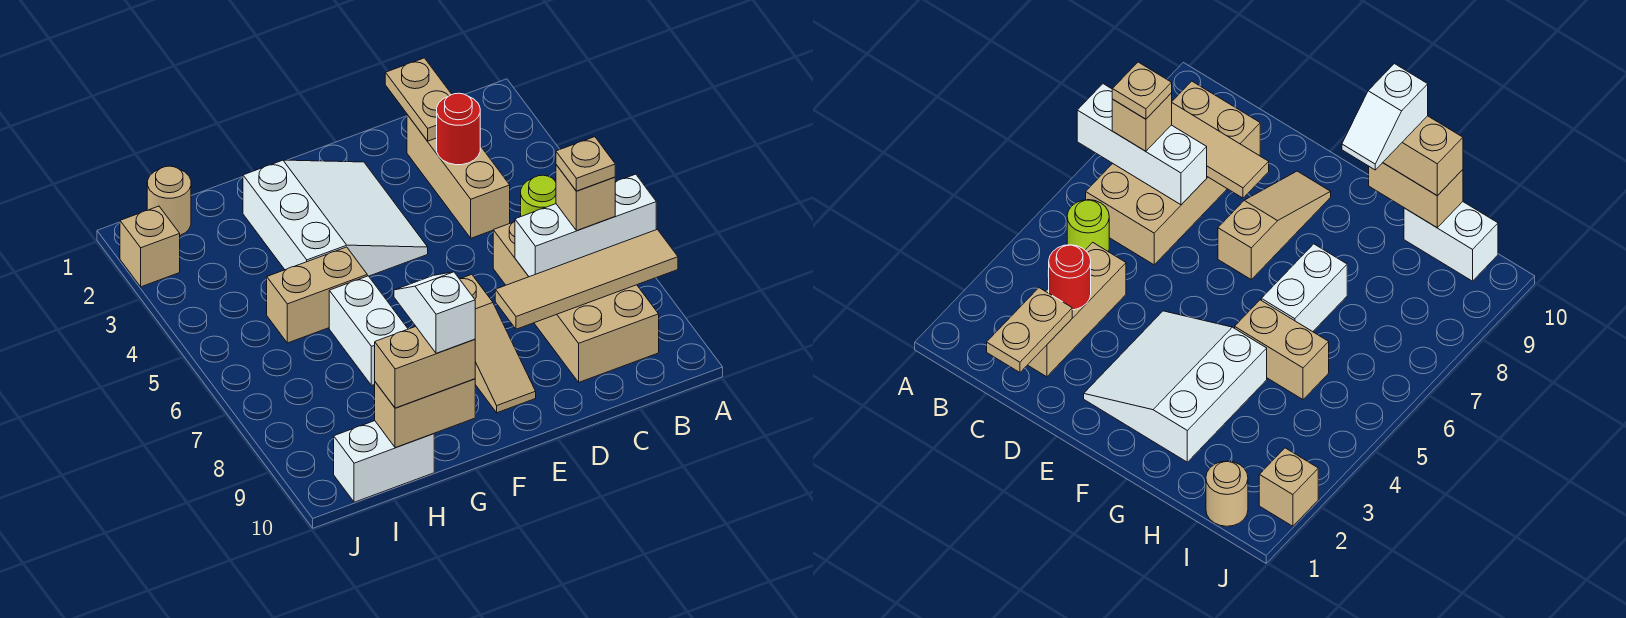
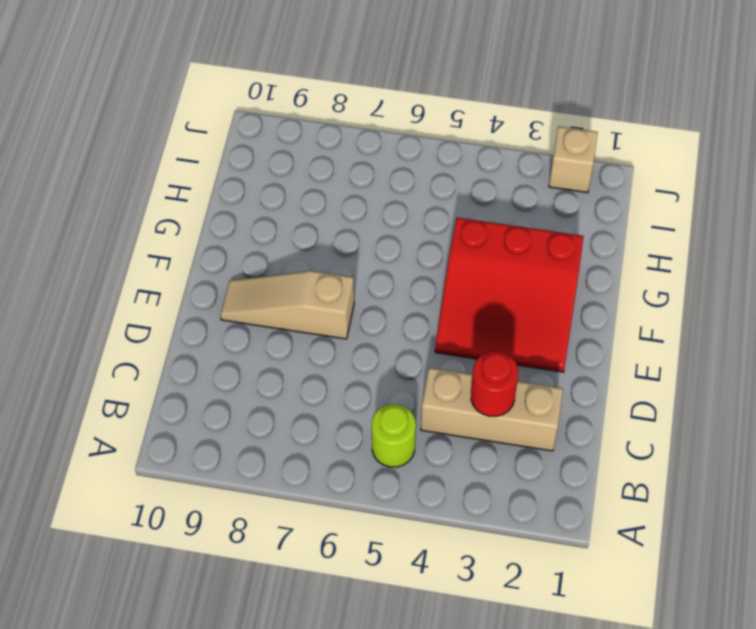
red 3x3 slope [435,218,584,372] -> white 3x3 slope [243,160,428,276]
none -> tan 2x4 brick [493,221,659,382]
none -> tan 1x2 brick [267,247,367,343]
none -> white 1x2 brick [329,276,408,386]

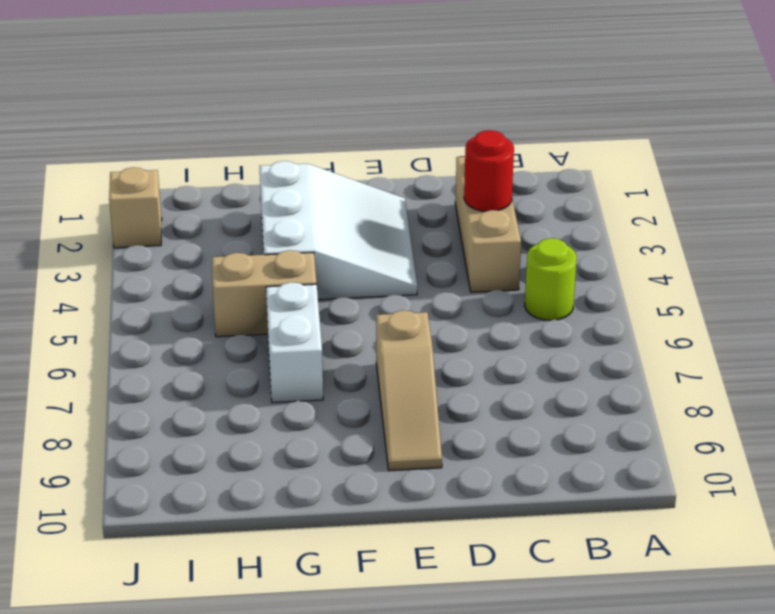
none -> tan 2x4 brick [493,221,659,382]
none -> white 1x2 brick [334,421,434,502]
none -> tan 1x1 round brick [147,166,191,235]

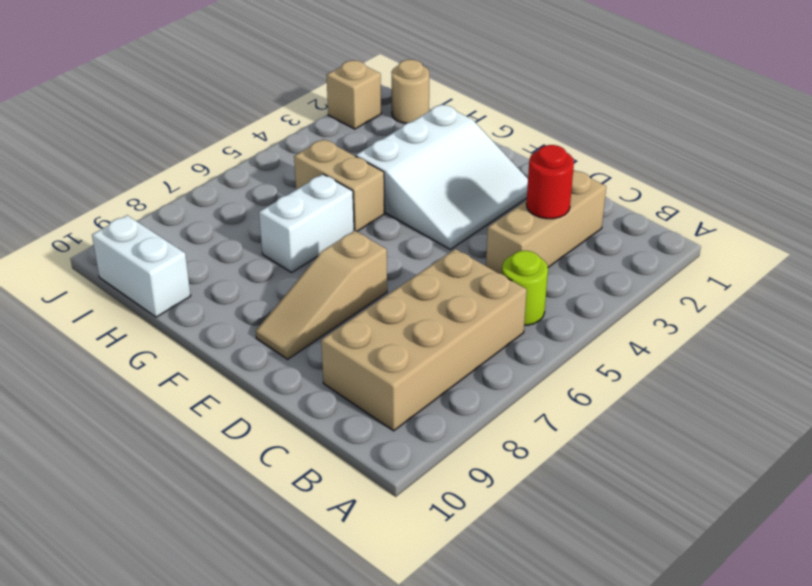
none -> white 1x3 brick [515,174,656,277]
none -> tan 1x4 tile [495,229,678,329]
none -> tan 1x2 plate [385,58,452,141]

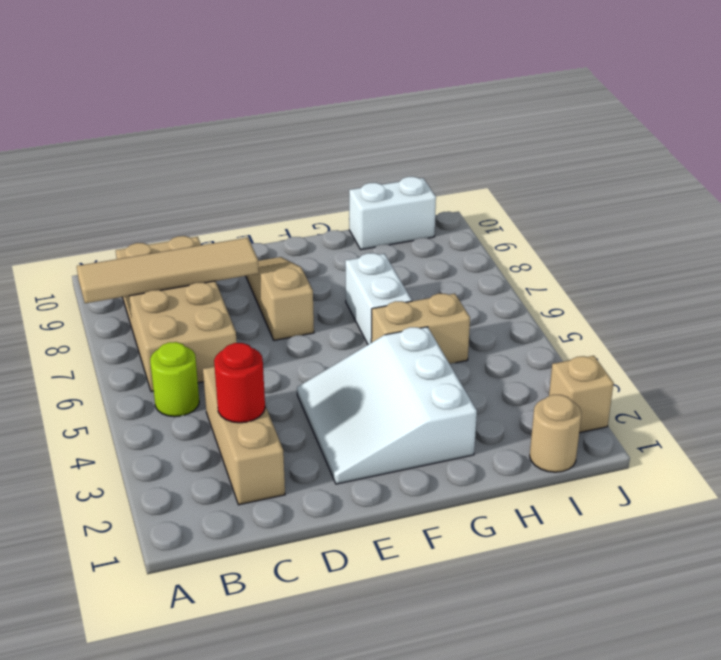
none -> white 1x3 brick [515,174,656,277]
none -> tan 1x2 plate [385,58,452,141]
none -> tan 1x2 brick [375,379,475,448]

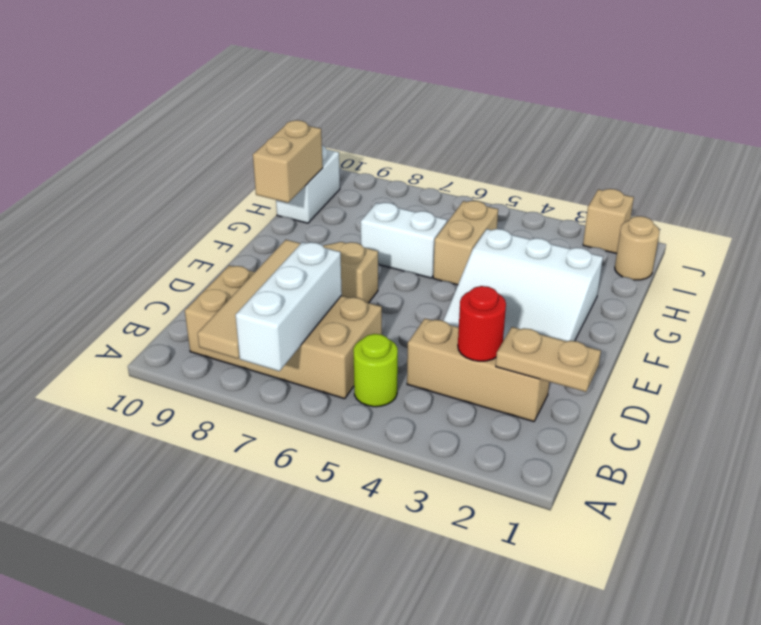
none -> tan 1x1 brick [556,165,615,231]
none -> tan 1x2 brick [375,327,475,408]
none -> tan 1x1 plate [556,137,615,191]

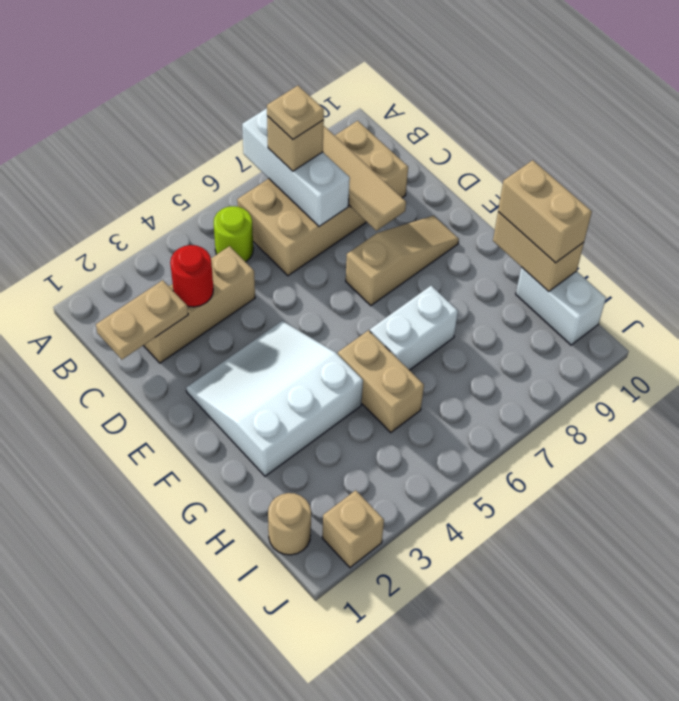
none -> white 1x2 slope [394,272,475,354]

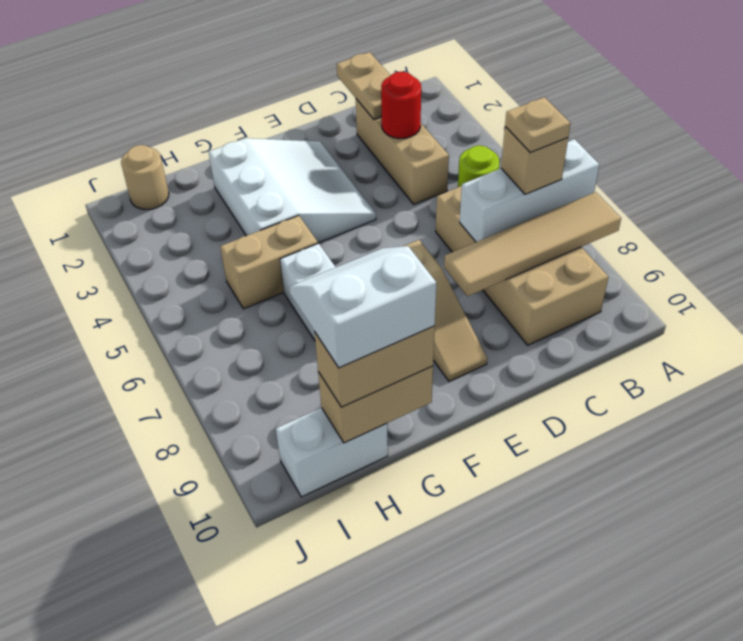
white 2x2 slope [289,246,436,368] -> white 1x2 slope [394,272,475,354]
none -> tan 1x1 brick [120,206,180,287]

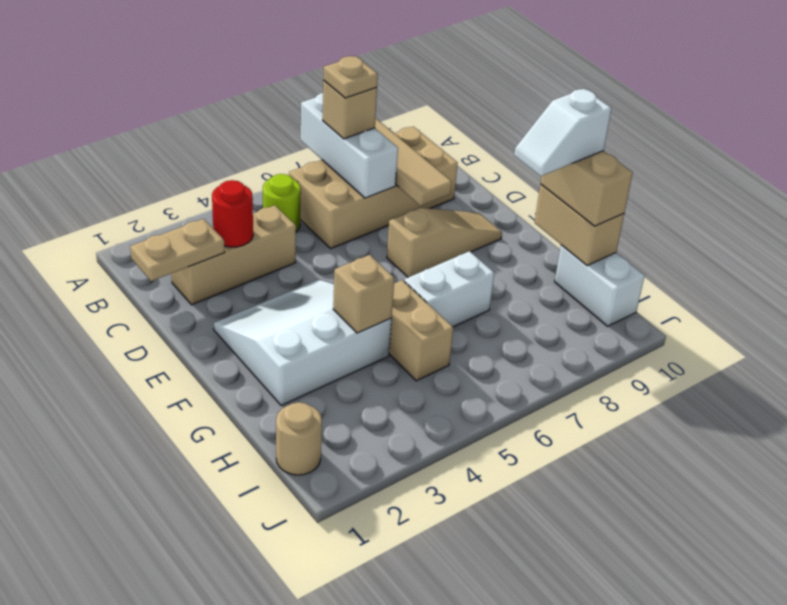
tan 1x1 brick [333,255,394,333] -> tan 1x1 brick moved to [120,206,180,287]

